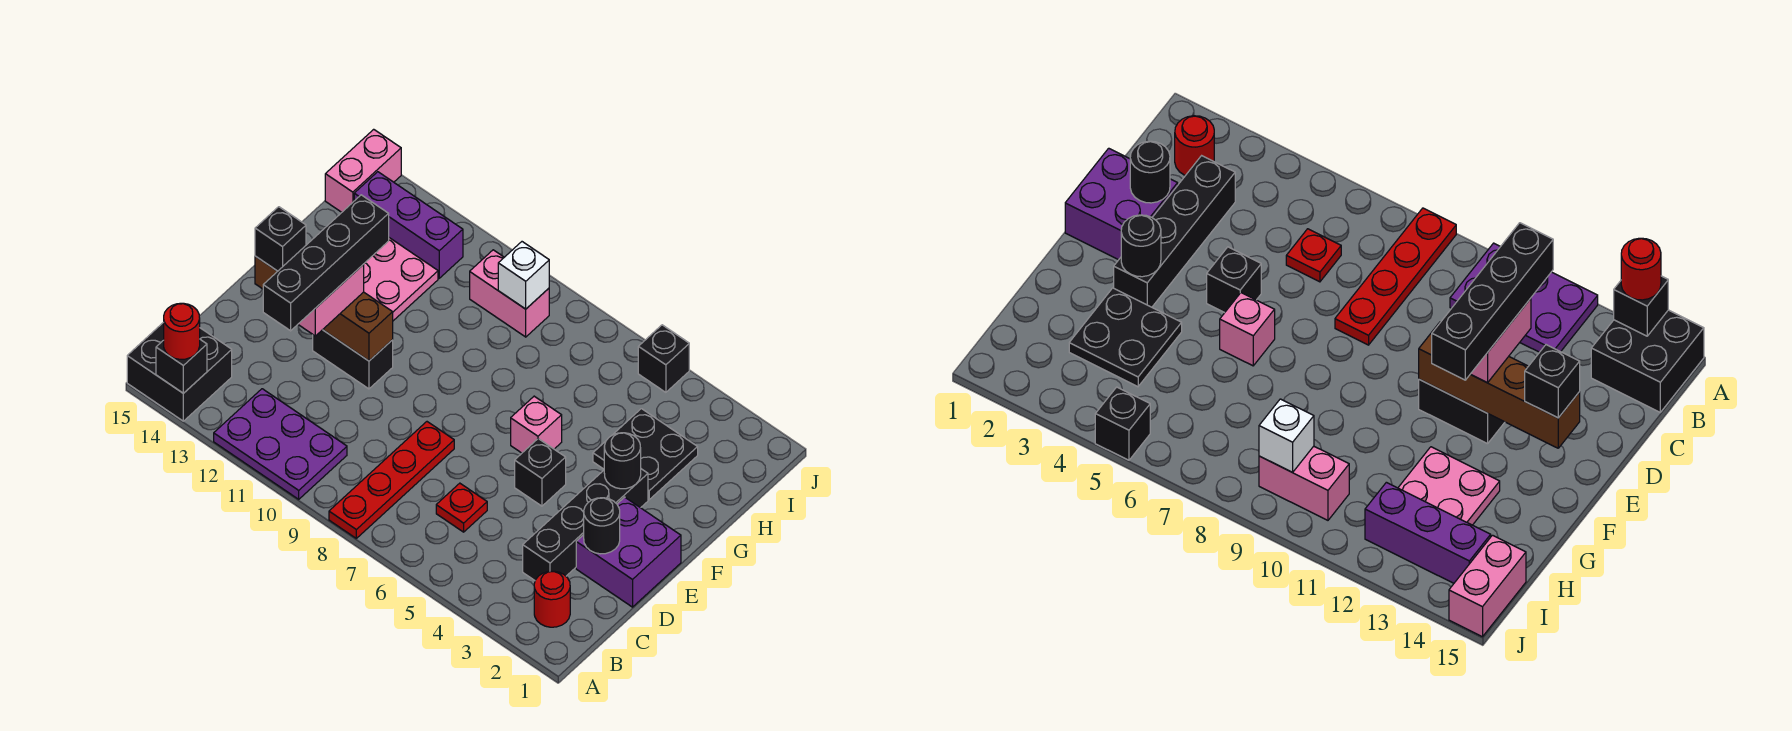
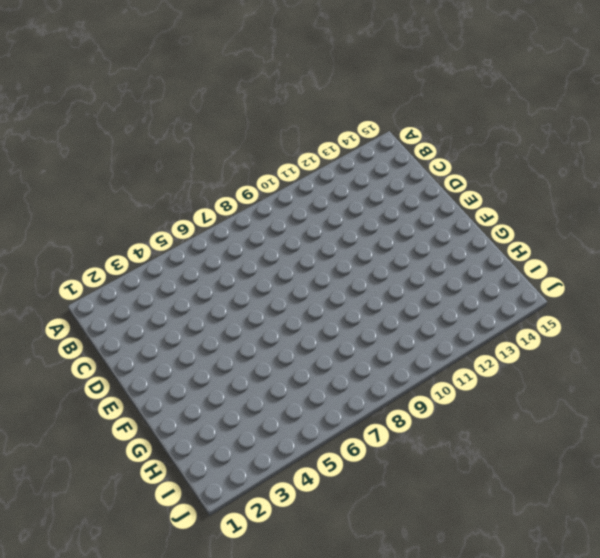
none -> red 1x4 plate [329,422,454,538]
none -> purple 2x3 plate [214,389,347,499]
none -> black 2x2 brick [127,322,232,421]

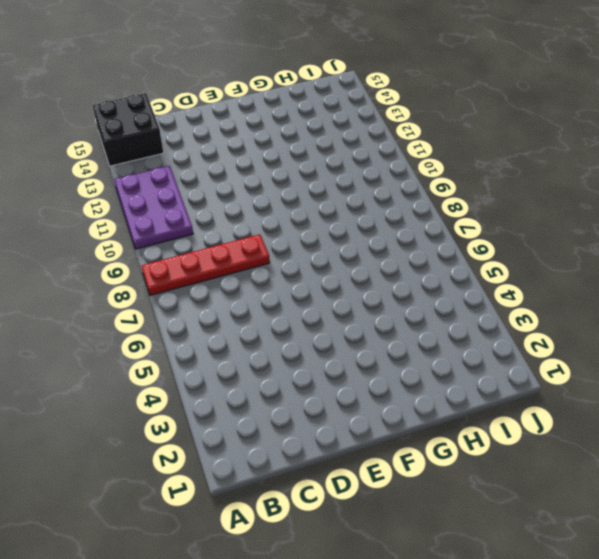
none -> red 1x1 round brick [534,571,570,627]
none -> black 1x4 brick [523,469,648,580]
none -> red 1x1 plate [436,483,487,532]

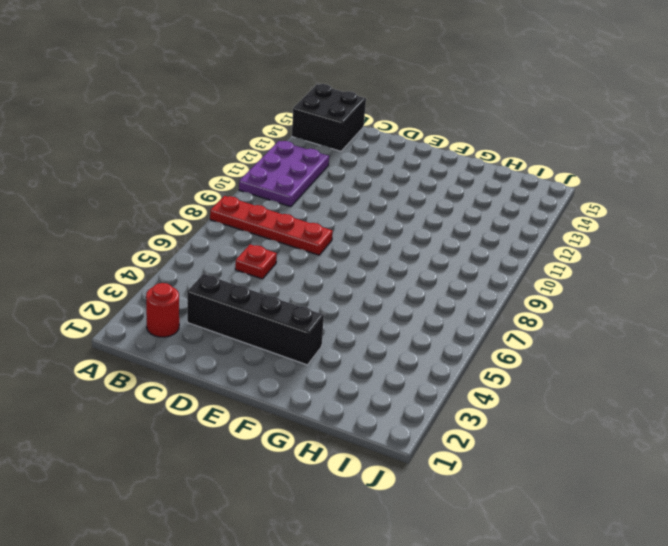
none -> purple 2x2 brick [576,497,681,607]
none -> black 1x1 brick [515,439,566,506]
none -> black 1x2 brick [313,330,393,389]

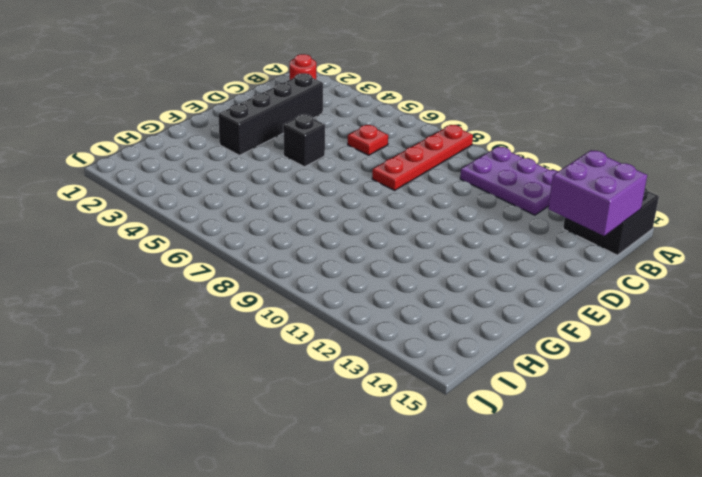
purple 2x2 brick [548,150,647,236] -> purple 2x2 brick moved to [576,497,681,607]
none -> black 1x2 brick [313,330,393,389]
none -> pink 1x1 brick [511,396,562,453]
none -> black 2x2 plate [593,409,698,500]

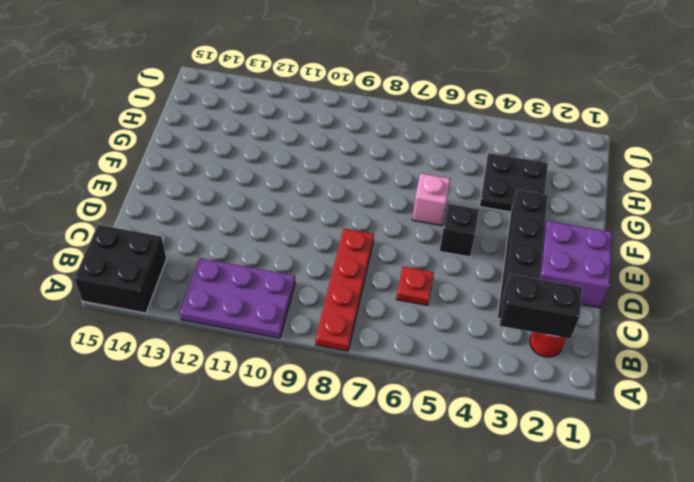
black 1x2 brick [500,274,582,339] -> black 1x2 brick moved to [313,330,393,389]
none -> pink 2x2 plate [364,238,438,321]
none -> pink 1x2 brick [470,250,549,337]
none -> purple 1x3 brick [354,172,463,278]

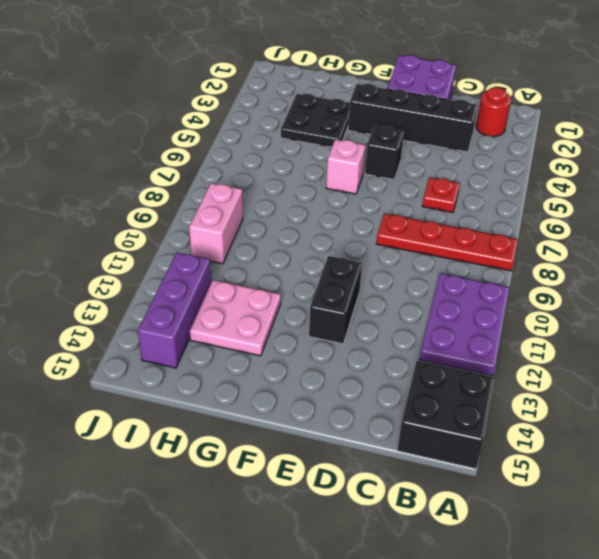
none -> pink 1x2 brick [325,129,401,212]
none -> black 1x1 brick [638,325,689,392]
none -> black 1x1 brick [156,340,207,393]

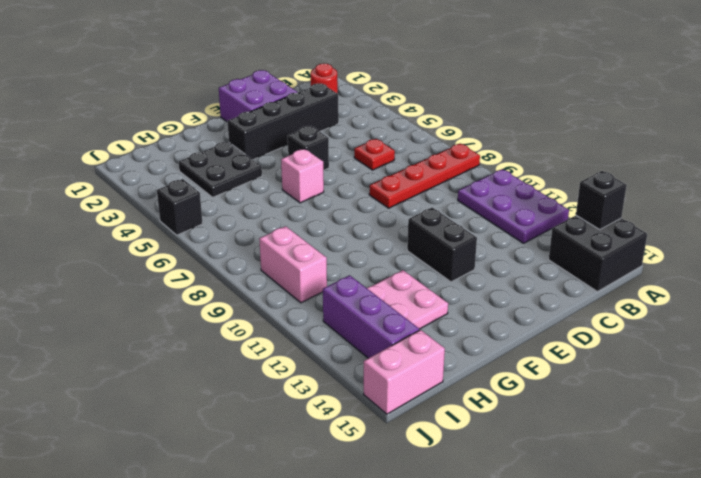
none -> black 1x1 round brick [584,498,620,554]
none -> brown 1x4 brick [255,256,393,361]
none -> black 1x1 round brick [604,433,641,489]

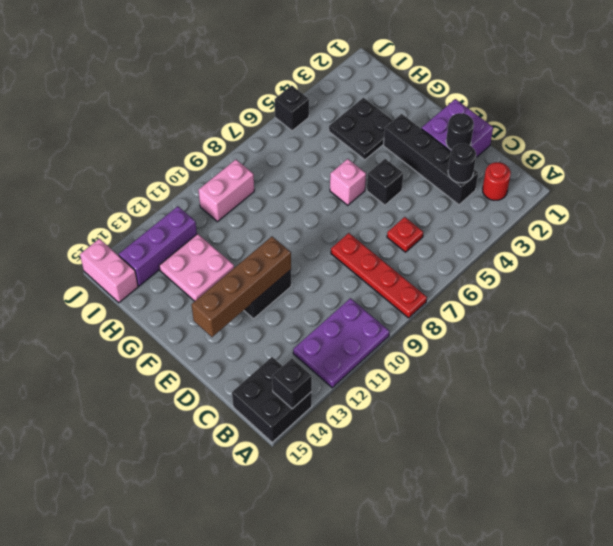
black 1x1 round brick [448,144,476,183] -> black 1x1 round brick moved to [604,433,641,489]
none -> white 1x1 brick [498,242,549,309]
none -> red 1x1 round brick [164,303,200,359]
none -> pink 1x2 brick [298,264,364,336]

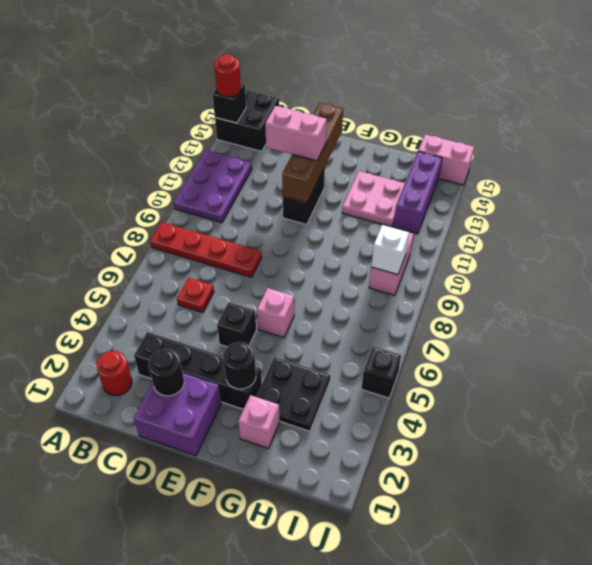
pink 1x1 brick [238,395,280,449] -> none
none -> black 1x1 brick [255,207,306,271]
none -> black 1x4 brick [263,195,389,331]

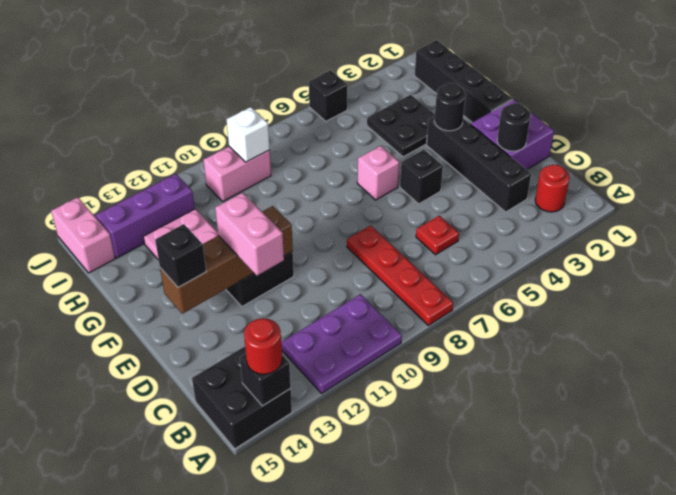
black 1x4 brick [415,40,513,122] -> black 1x4 brick moved to [263,195,389,331]

